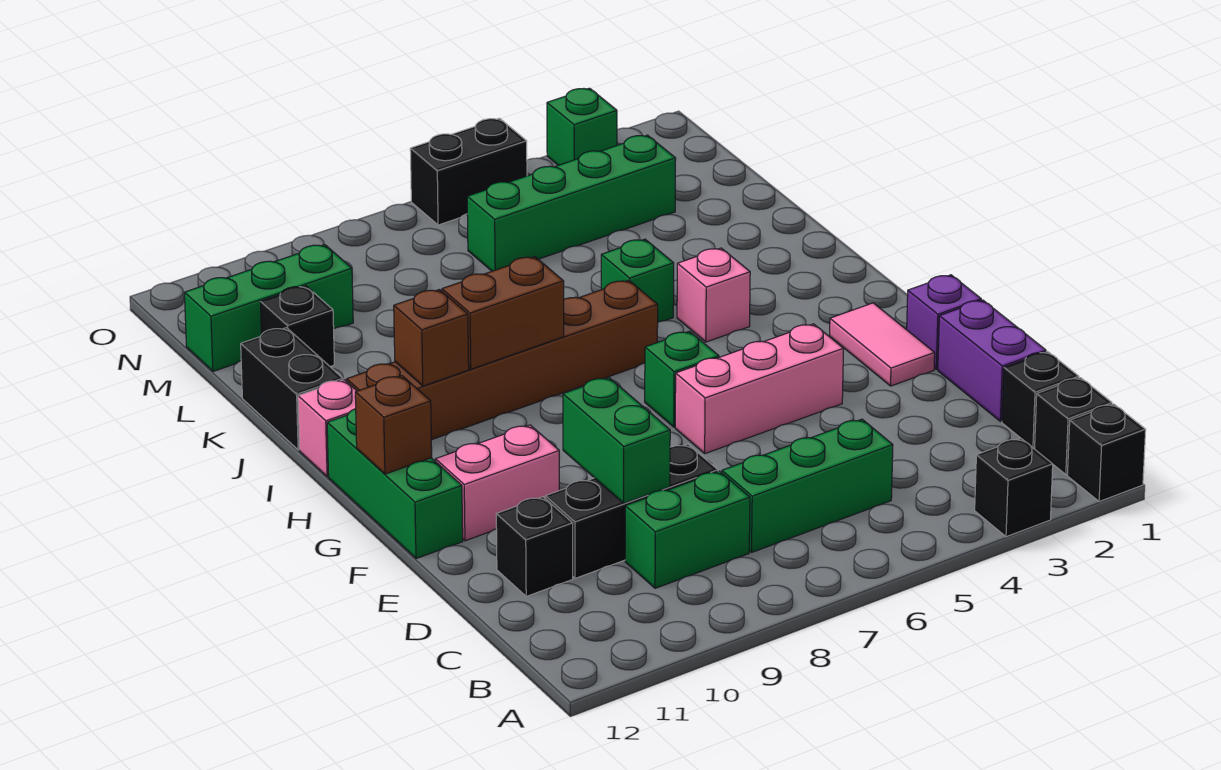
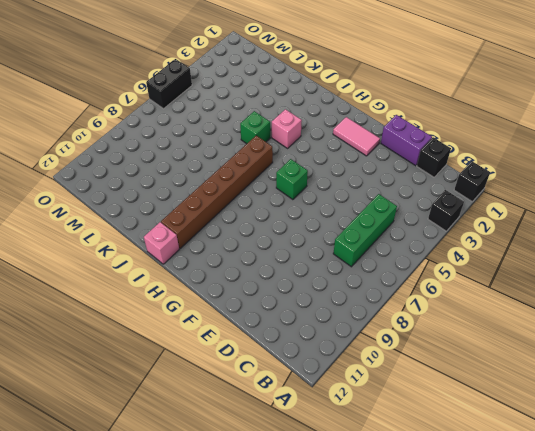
none -> black 1x1 brick [1035,378,1112,474]
none -> green 1x2 brick [625,471,750,588]
none -> black 1x3 brick [545,444,718,578]

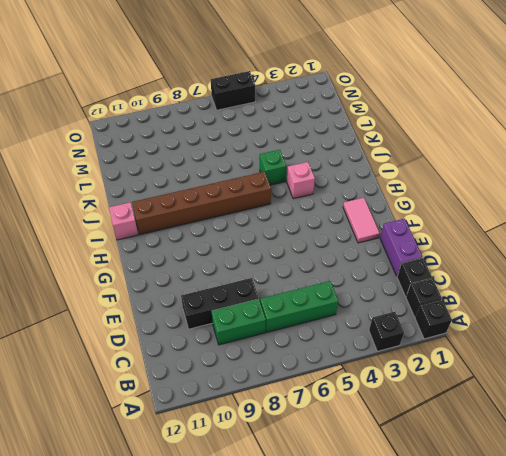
none -> black 1x1 brick [496,497,573,596]
none -> purple 1x1 brick [907,275,981,369]
none -> pink 1x3 brick [675,324,844,454]

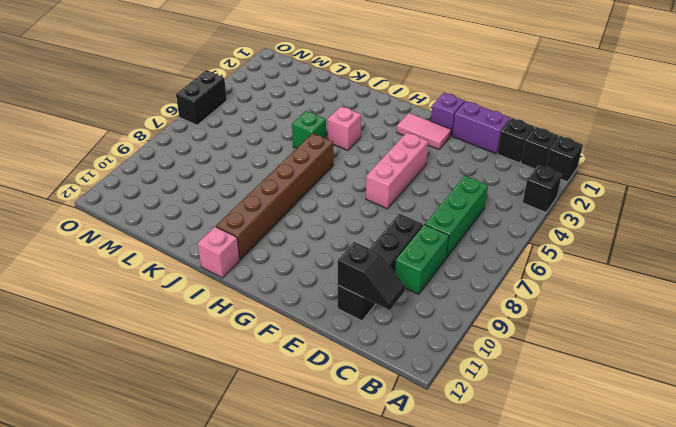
black 1x2 slope [338,242,405,310] -> none
none -> pink 1x2 brick [435,425,559,541]
none -> green 1x3 brick [327,409,463,559]
none -> green 1x1 brick [645,331,719,427]

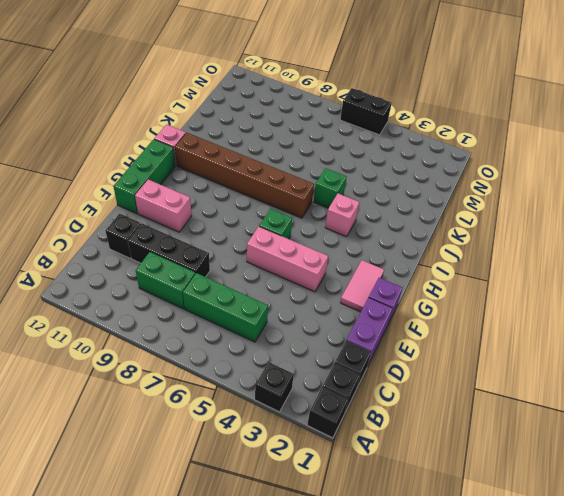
none -> black 1x2 brick [241,328,343,450]
none -> black 1x1 brick [261,286,334,366]
none -> green 1x4 brick [467,135,676,271]

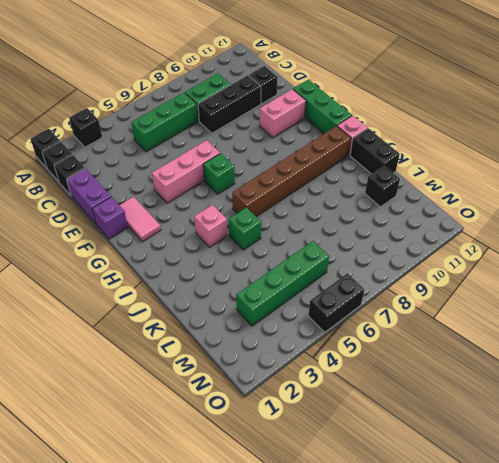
none -> green 1x3 brick [184,245,353,371]
none -> green 1x1 brick [547,88,617,165]
none -> green 1x2 brick [563,378,670,503]

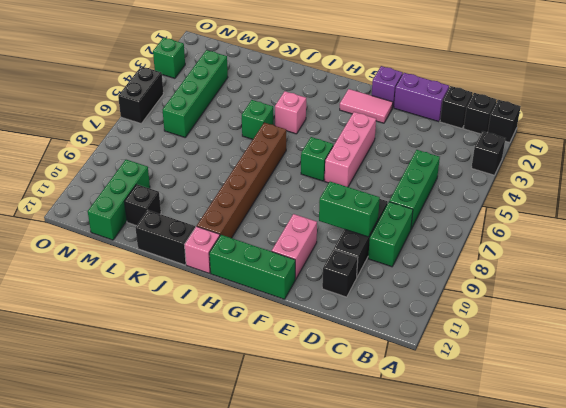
none -> brown 1x1 brick [355,376,432,474]
none -> brown 1x2 brick [442,257,564,369]
none -> brown 1x1 brick [394,290,469,386]

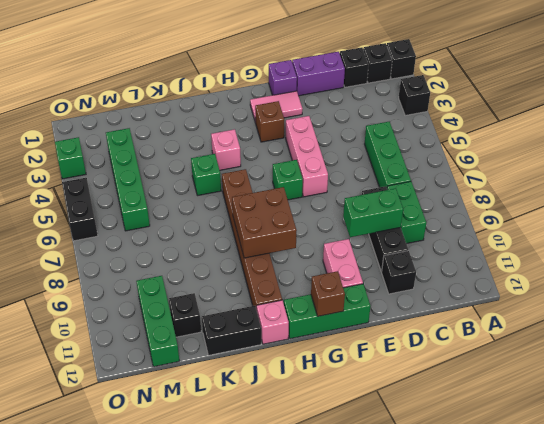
brown 1x1 brick [255,101,284,142] -> brown 1x1 brick moved to [394,290,469,386]
brown 2x2 brick [232,187,297,258] -> brown 1x2 brick [442,257,564,369]

